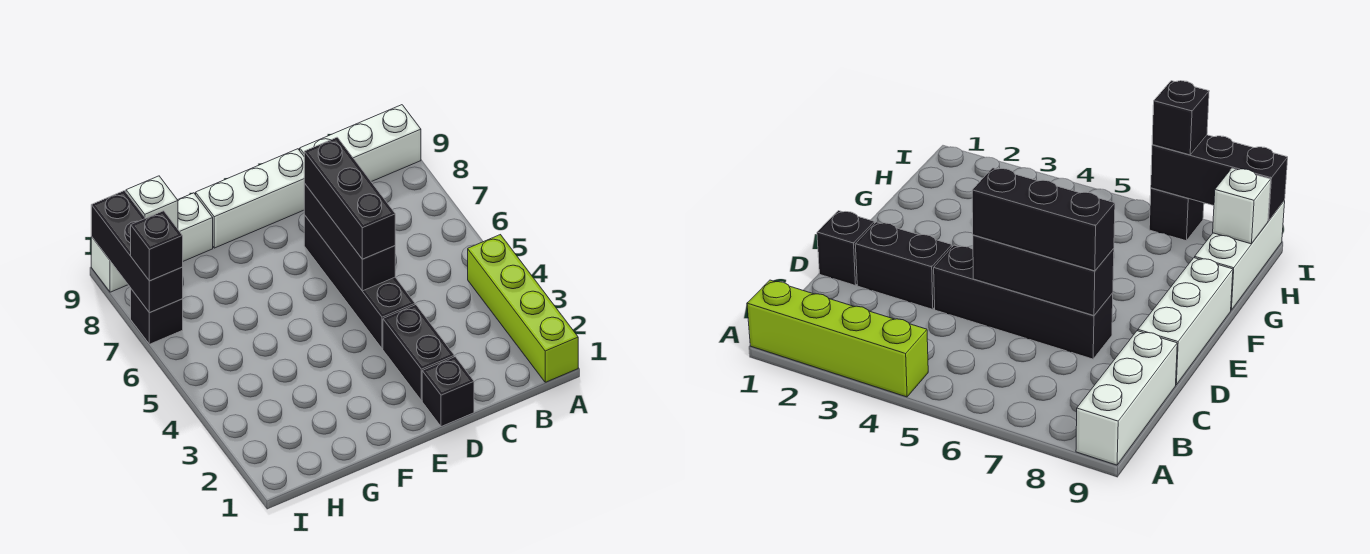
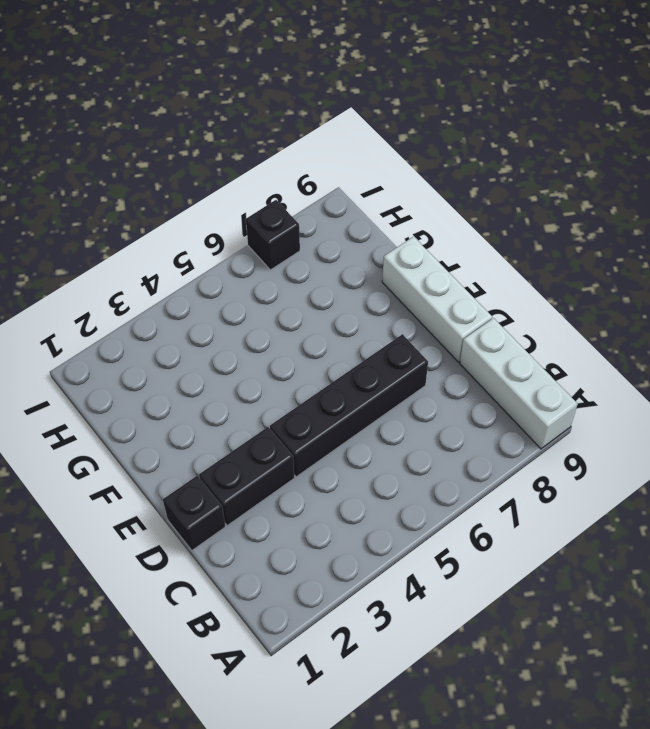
none -> lime 1x4 brick [468,235,578,382]
none -> white 1x3 brick [91,193,213,292]
none -> black 1x3 brick [304,183,395,291]

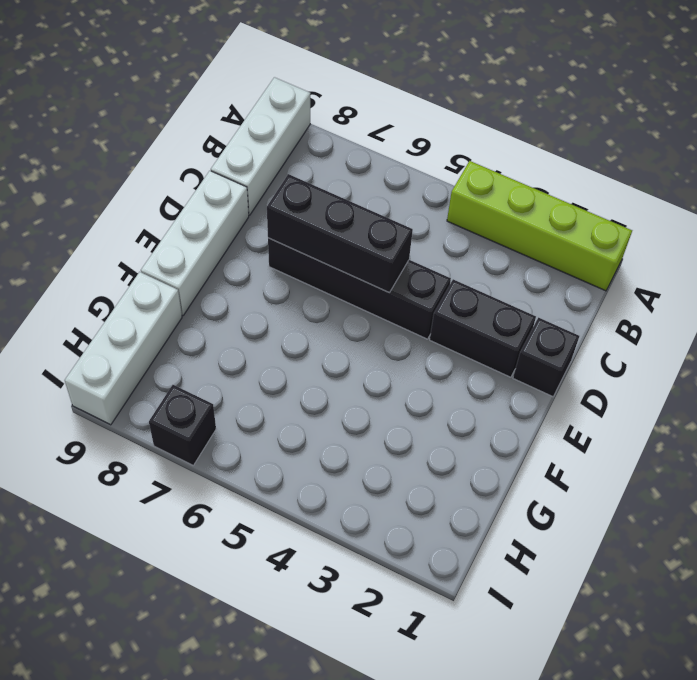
none -> white 1x1 brick [126,176,178,229]
none -> black 1x3 brick [91,191,183,313]
none -> black 1x3 brick [304,137,395,259]

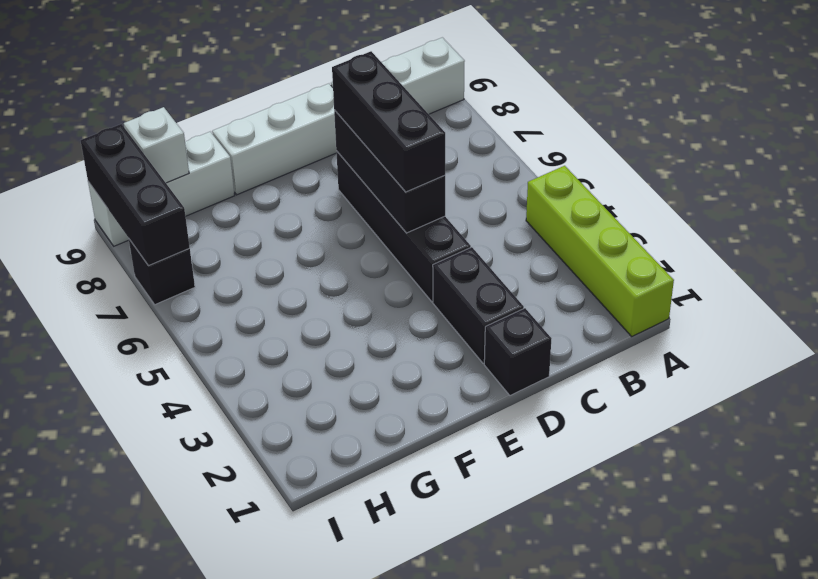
none -> black 1x1 brick [131,211,183,281]

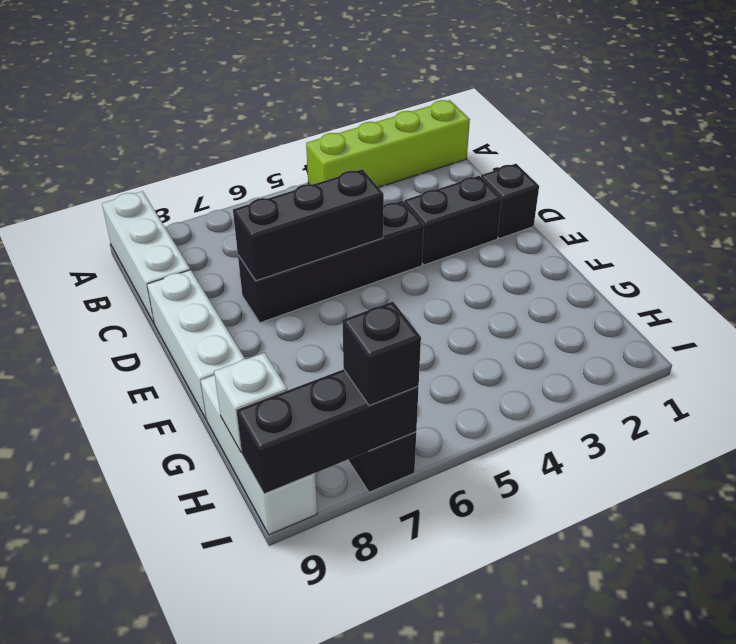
none -> black 1x3 brick [304,137,395,259]

